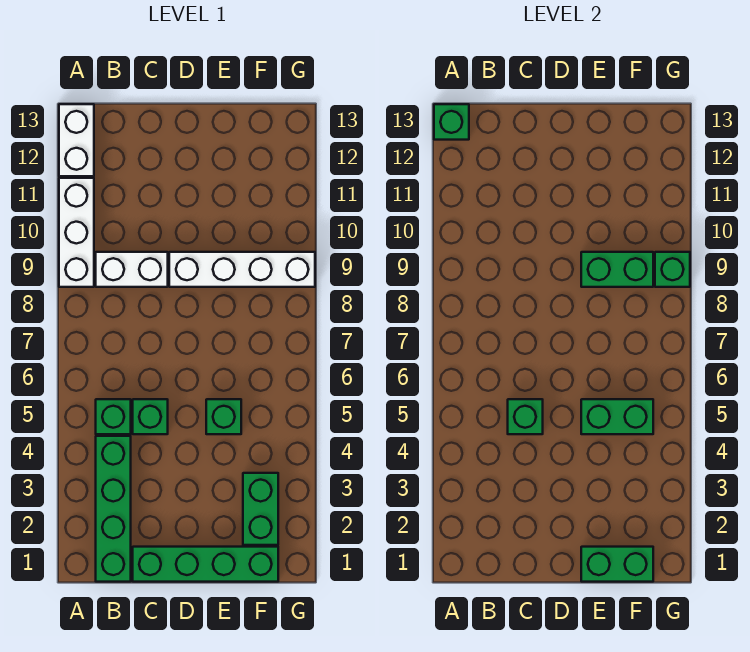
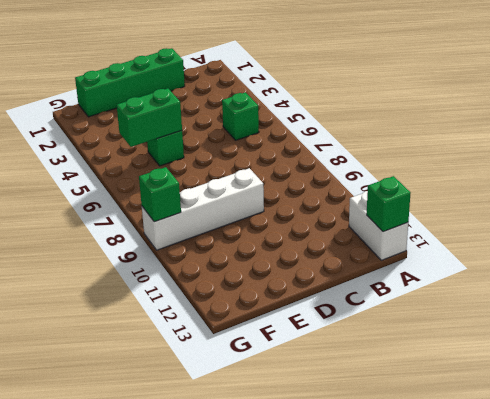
none -> white 1x3 brick [59,178,94,287]
none -> green 1x4 brick [96,436,131,582]
none -> white 1x2 brick [96,252,168,287]

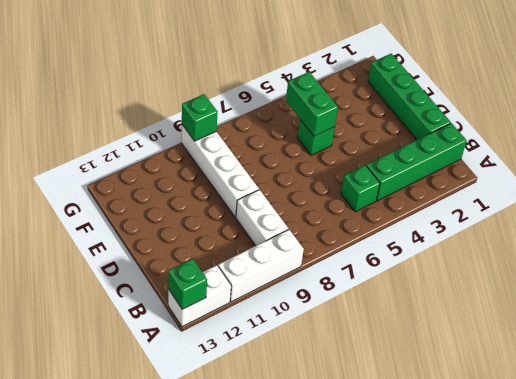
none -> green 1x1 brick [133,399,168,434]
none -> green 1x2 brick [243,473,278,545]
none -> green 1x1 brick [508,399,543,434]

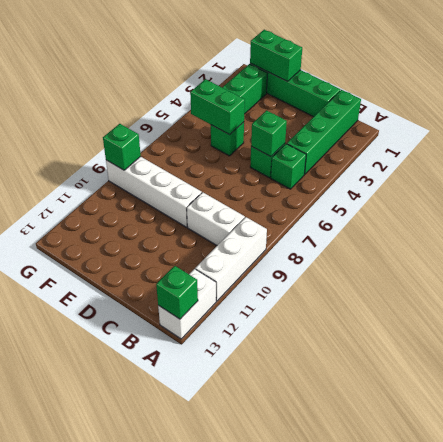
none -> green 1x2 brick [581,252,653,287]

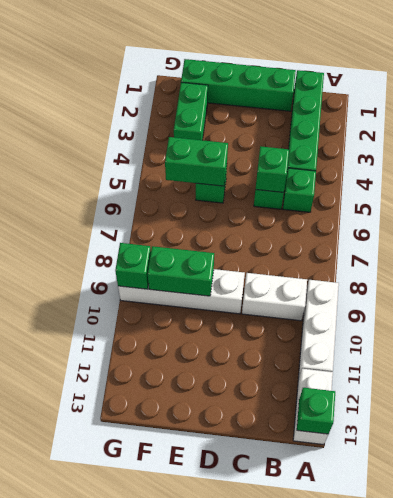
none -> green 1x2 brick [581,547,653,582]

